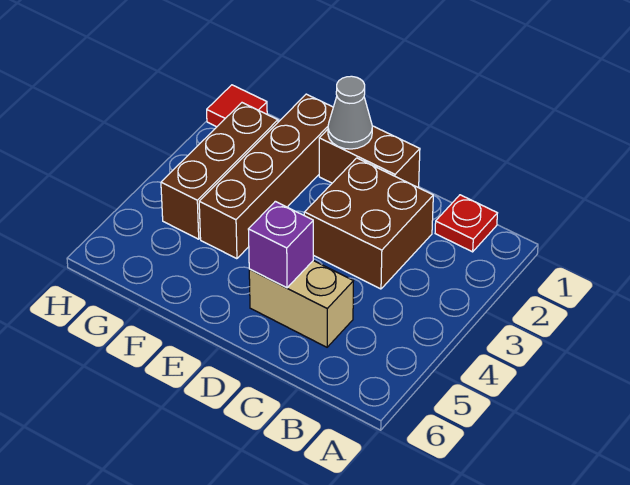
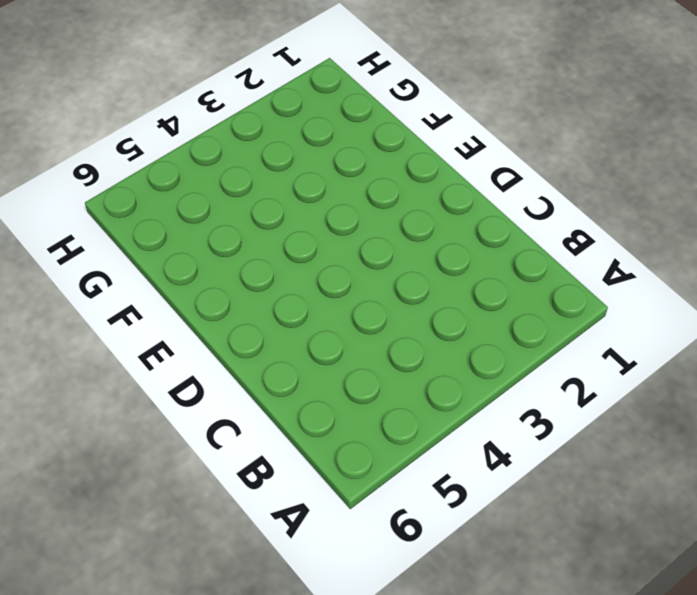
none -> red 1x1 plate [435,195,497,252]
none -> brown 2x2 brick [304,158,433,289]

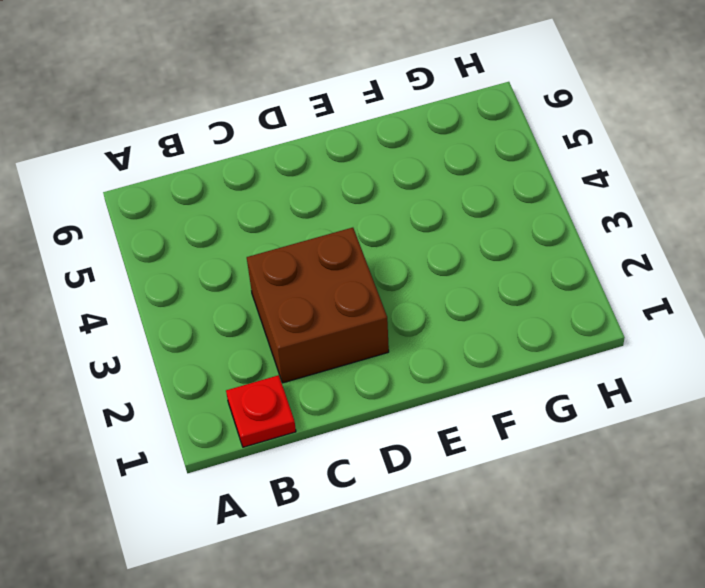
none -> tan 1x2 brick [249,261,353,347]
none -> brown 1x2 brick [319,126,420,188]

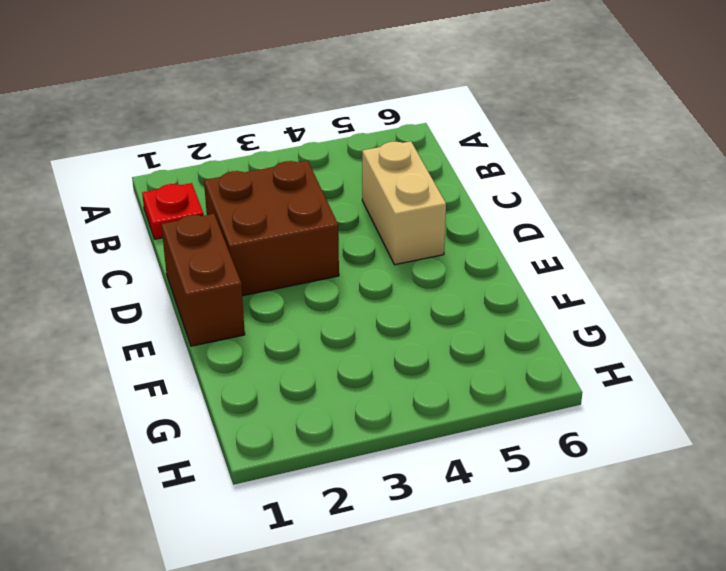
none -> brown 1x4 brick [199,94,333,259]
none -> brown 1x3 brick [161,103,278,239]

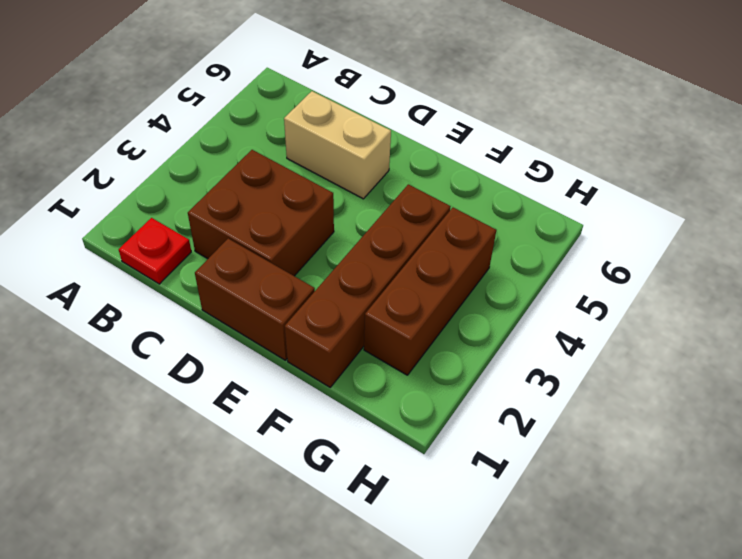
none -> red 1x1 tile [207,85,267,127]
none -> purple 1x1 brick [248,201,313,288]

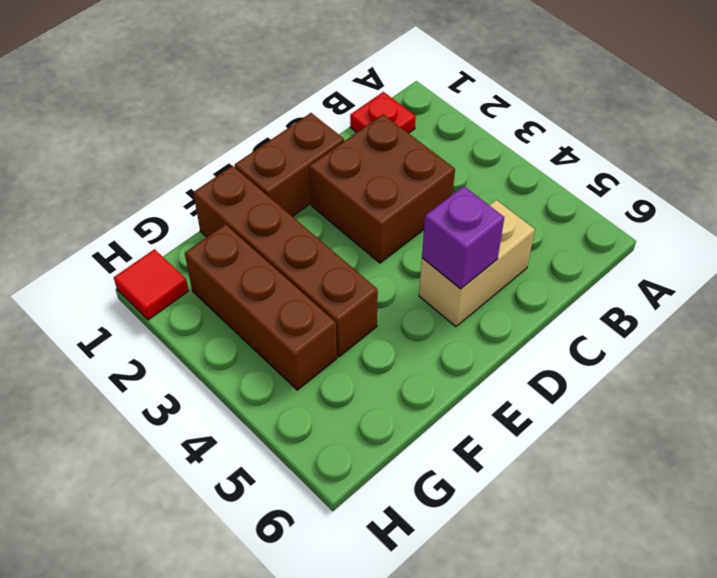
none -> grey 1x1 cone [328,76,372,149]

